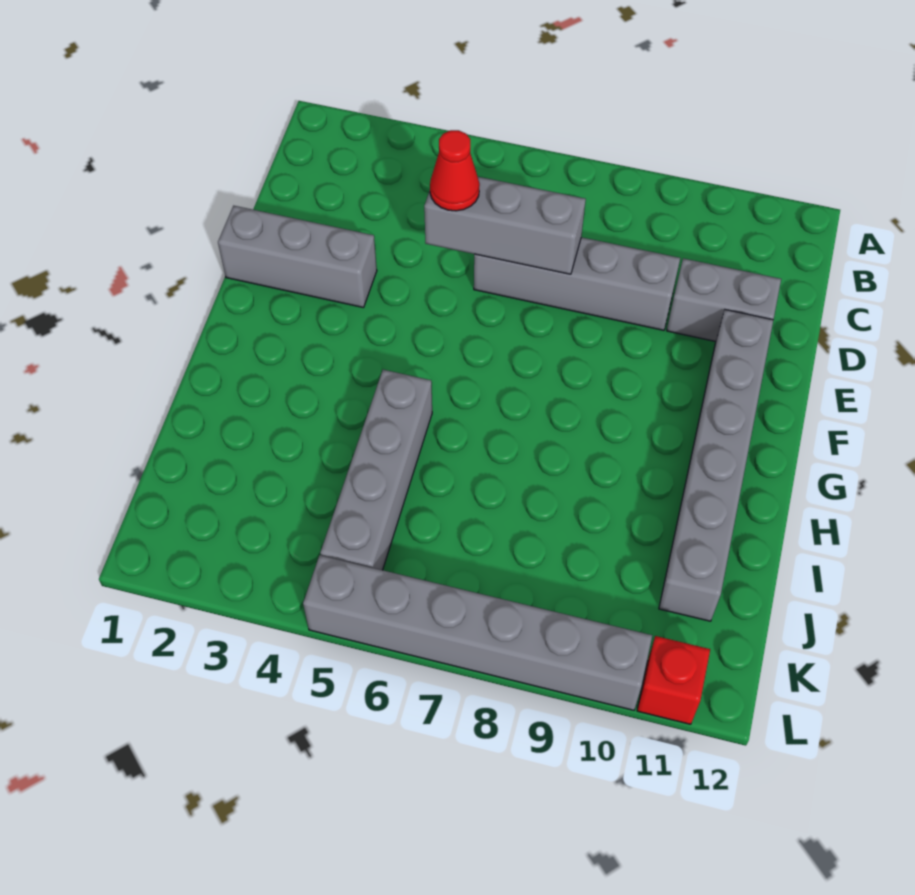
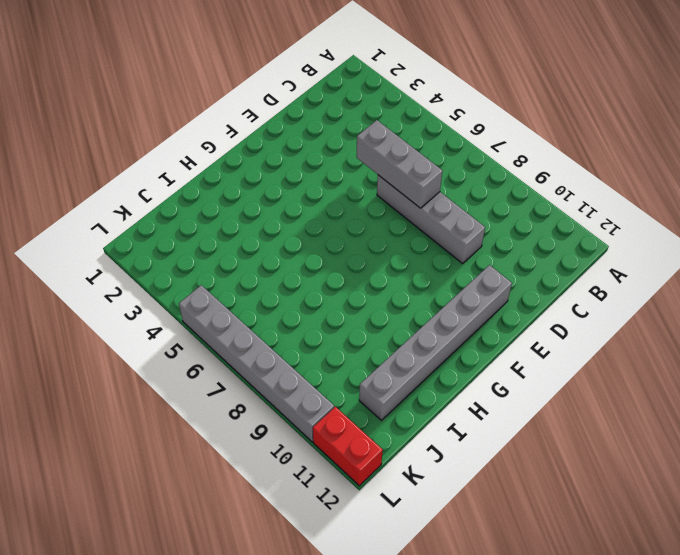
red 1x2 brick [313,407,383,486] -> red 1x1 brick [637,636,710,724]
none -> grey 1x2 brick [667,258,781,342]
none -> grey 1x3 brick [218,206,377,308]

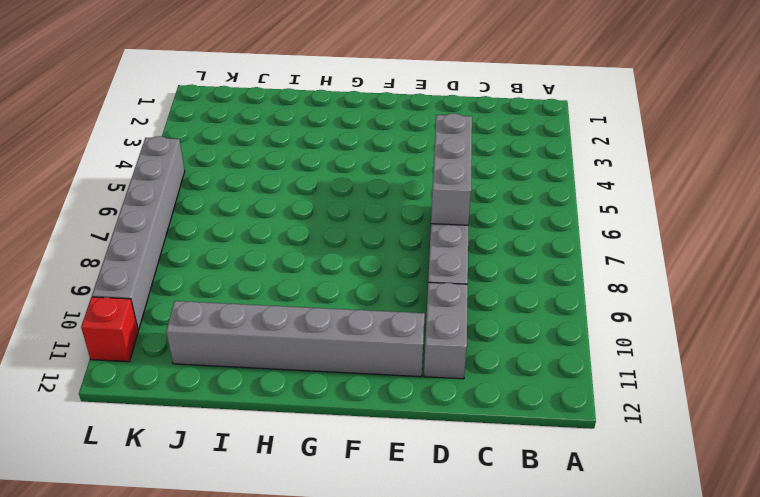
none -> grey 1x3 brick [218,206,377,308]
none -> grey 1x4 brick [320,370,432,570]

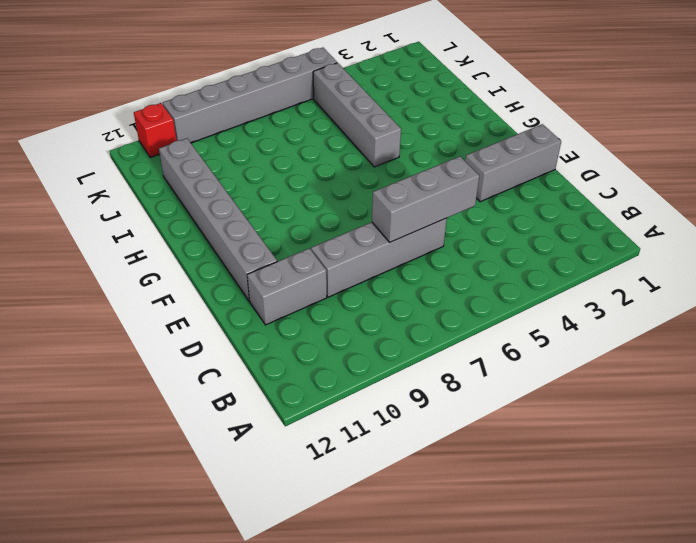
none -> red 1x1 cone [430,130,480,211]

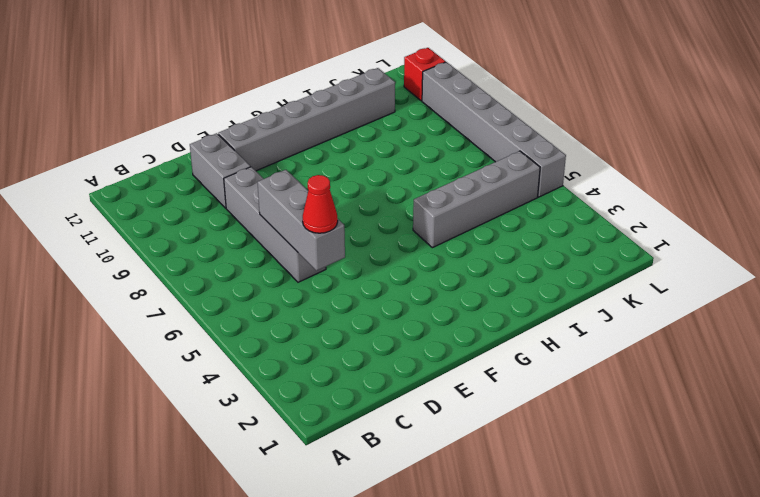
none -> grey 1x3 brick [218,206,377,308]

